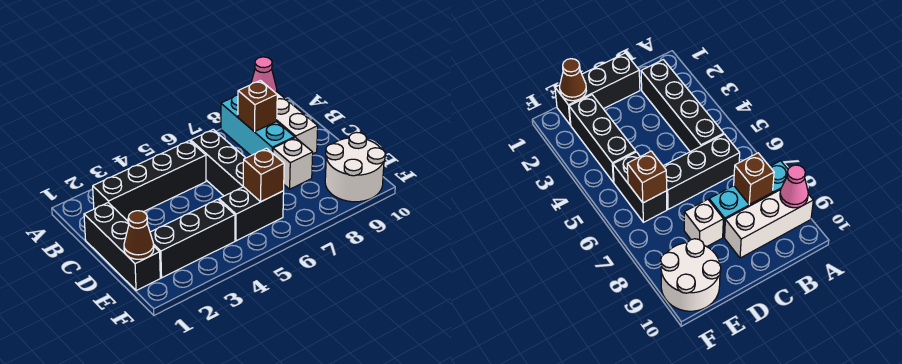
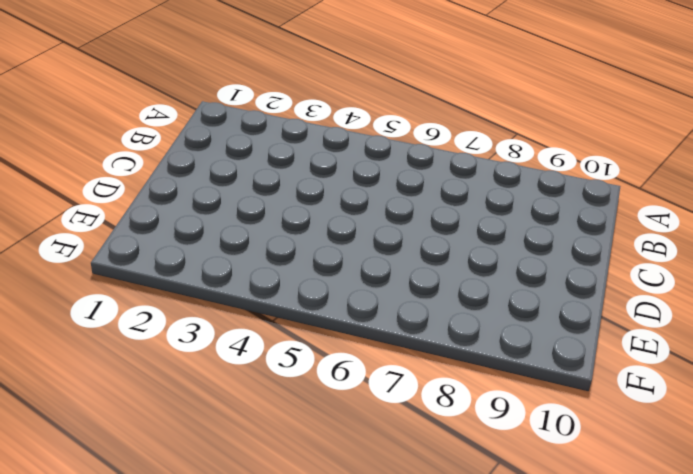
none -> cyan 1x3 brick [221,95,295,155]
none -> white 1x3 brick [277,92,318,154]
none -> black 1x4 brick [93,141,206,220]

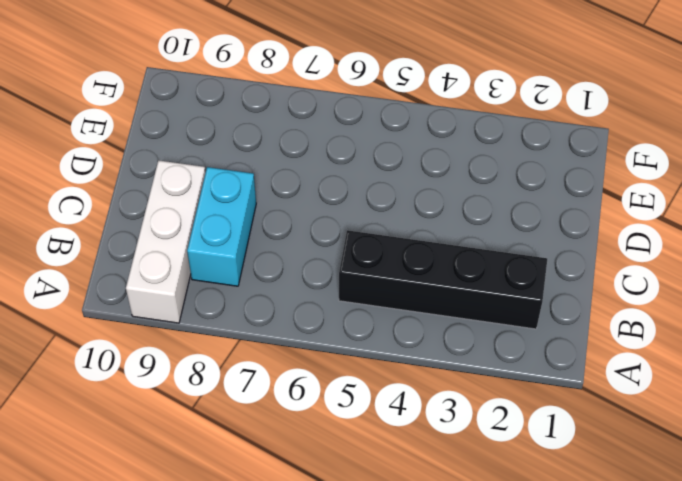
cyan 1x2 brick [187,167,256,286] -> cyan 1x3 brick [221,95,295,155]
none -> black 1x3 brick [191,129,245,196]
none -> black 1x3 brick [84,203,160,291]
none -> white 1x1 brick [273,137,313,189]

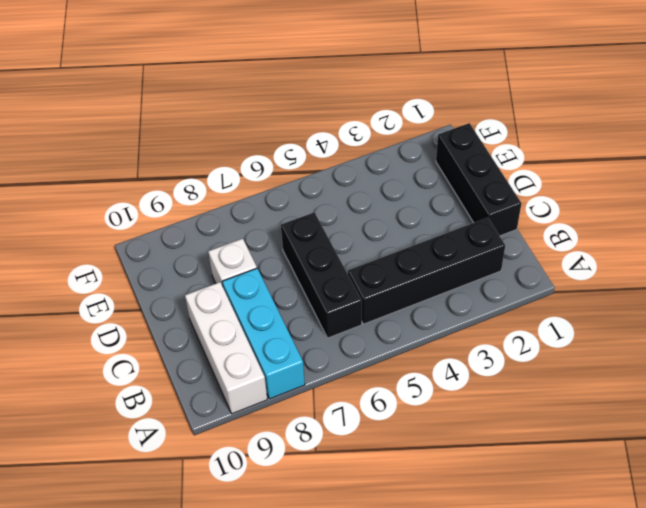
none -> black 1x3 brick [150,199,235,278]
none -> black 1x2 brick [219,187,284,241]
none -> white 2x2 round brick [325,132,385,202]

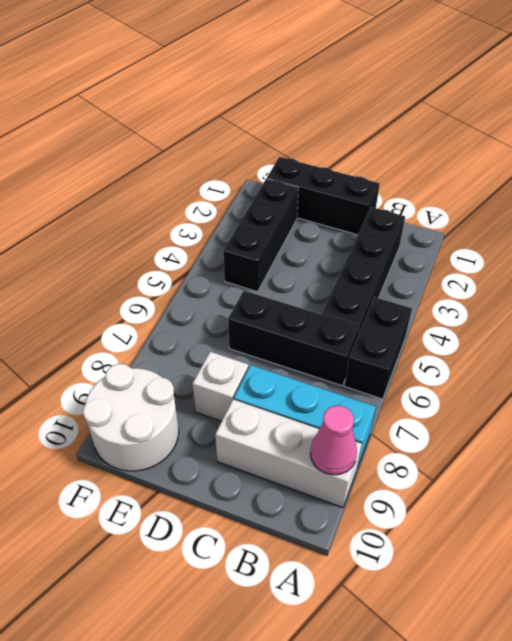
black 1x2 brick [345,297,412,399] -> black 1x2 brick moved to [219,187,284,241]
none -> brown 1x1 brick [238,80,277,132]
none -> brown 1x1 cone [124,211,154,259]
none -> brown 1x1 brick [243,148,284,202]

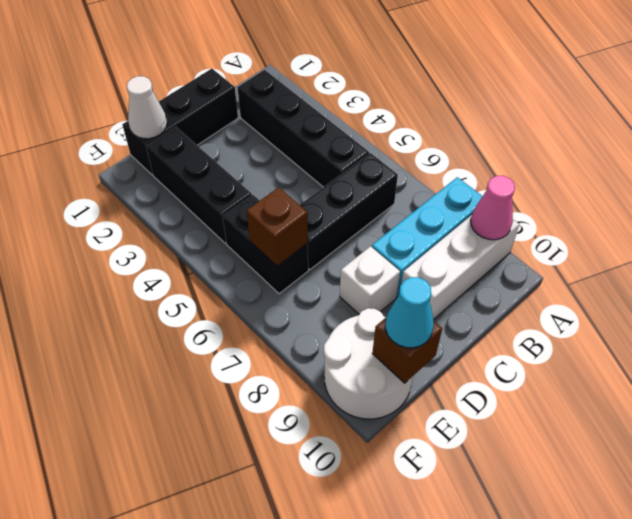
white 1x1 cone [127,76,167,139] -> brown 1x1 cone [124,211,154,259]
brown 1x1 brick [372,318,442,383] -> brown 1x1 brick moved to [238,80,277,132]
cyan 1x1 cone [386,277,434,348] -> none

